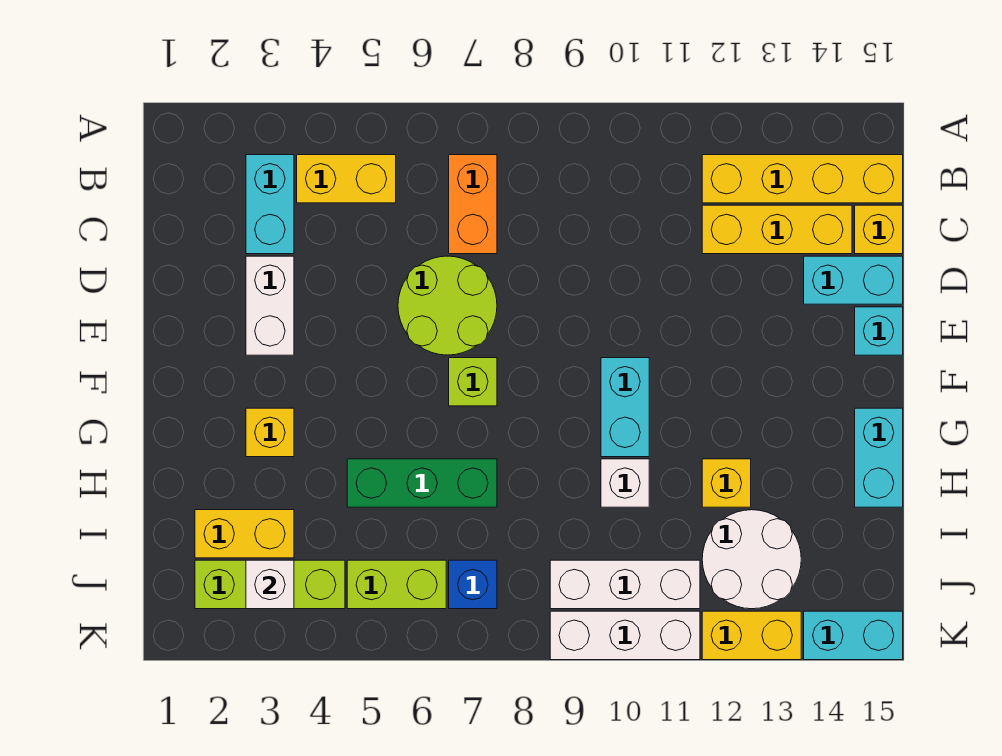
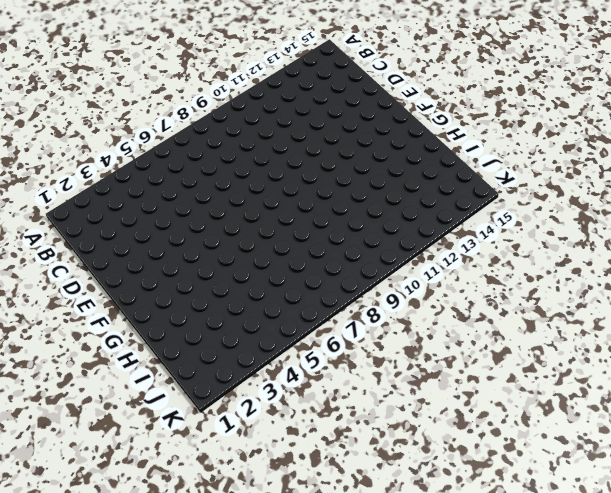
none -> cyan 1x2 brick [246,155,294,254]
none -> yellow 1x2 brick [297,155,396,203]
none -> orange 1x2 brick [449,155,497,254]

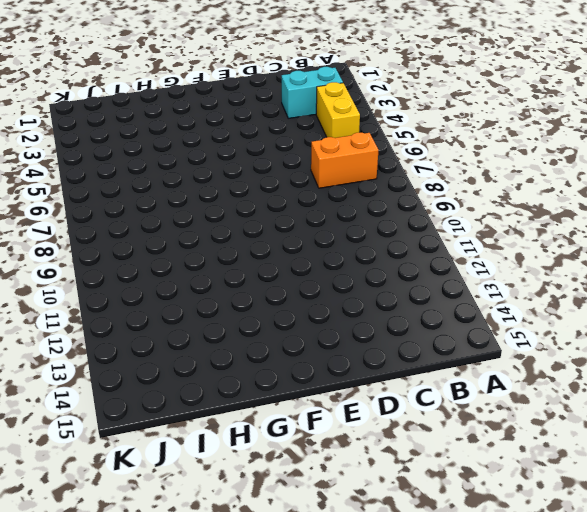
none -> yellow 1x4 brick [702,155,903,203]
none -> yellow 1x3 brick [702,205,852,254]
none -> yellow 1x1 brick [855,205,903,254]

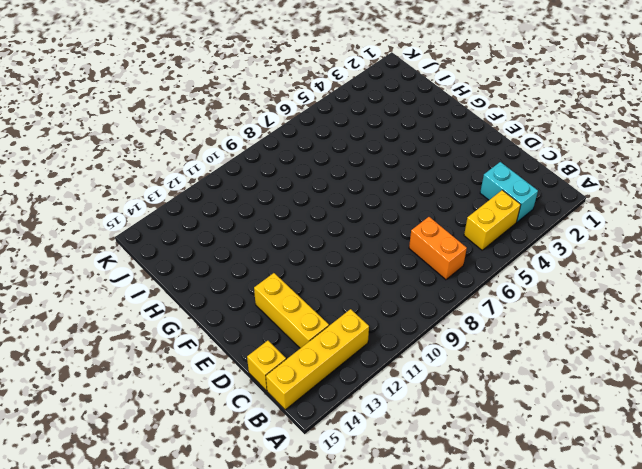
yellow 1x3 brick [254,273,329,348] -> yellow 1x3 brick turned to [702,205,852,254]
none -> white 1x2 brick [246,256,294,355]
none -> lime 2x2 round brick [398,256,497,355]
none -> cyan 1x2 brick [804,256,903,304]

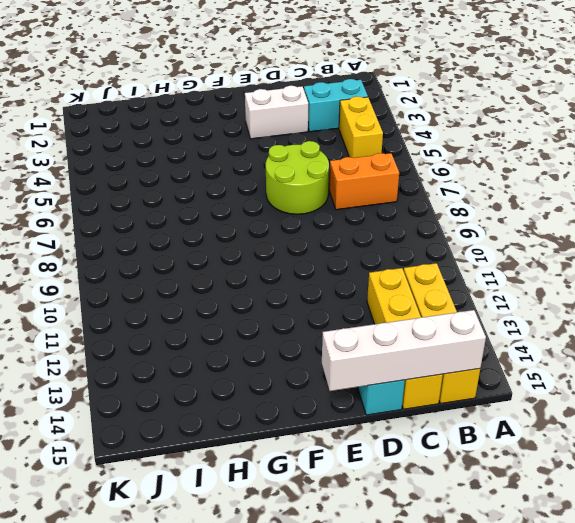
white 1x4 brick [322,310,486,391] -> none
none -> cyan 1x1 brick [855,307,903,355]
none -> lime 1x1 brick [449,358,497,406]
none -> cyan 1x2 brick [601,358,649,457]

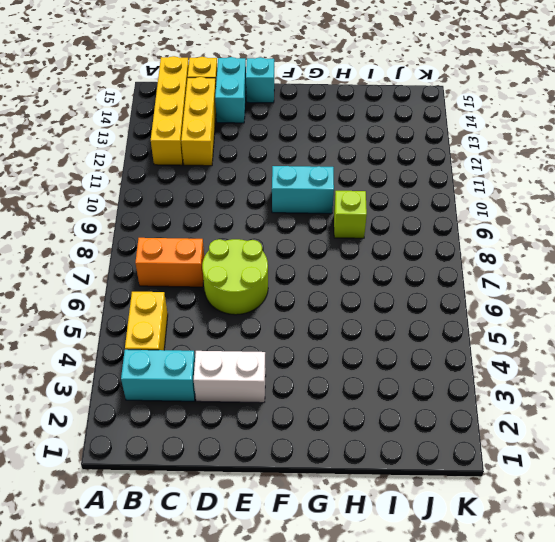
lime 1x1 brick [334,191,367,238] -> lime 1x1 brick moved to [449,358,497,406]
none -> yellow 1x1 brick [246,408,294,457]
none -> cyan 1x2 brick [855,408,903,507]
none -> green 1x3 brick [347,459,497,507]

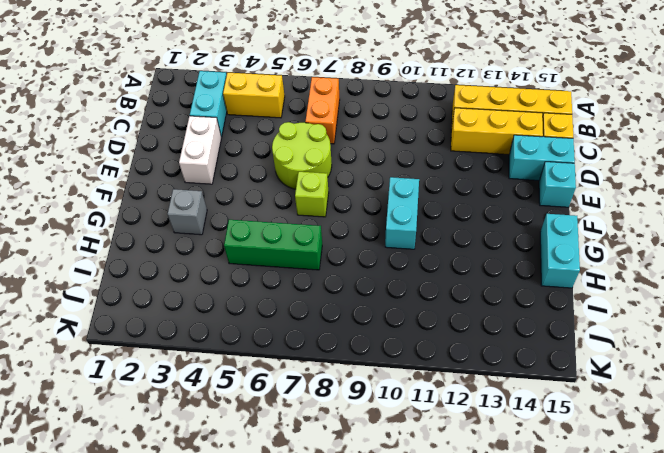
grey 1x1 brick [167,189,207,235] -> yellow 1x1 brick [246,408,294,457]
none -> white 1x1 brick [601,459,649,507]
none -> yellow 1x1 brick [702,459,751,507]
none -> yellow 1x2 brick [195,510,294,558]

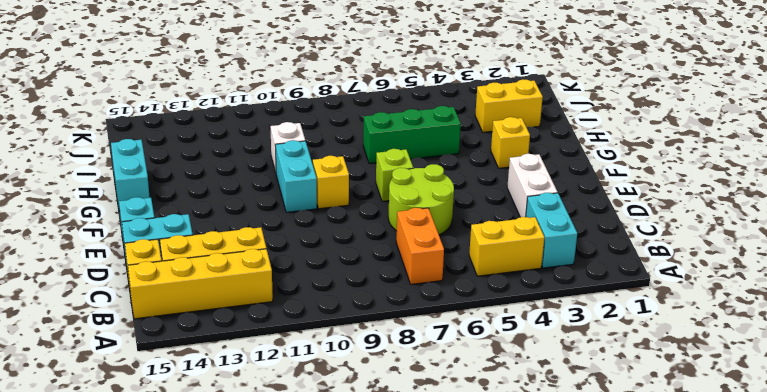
yellow 1x1 brick [312,156,349,209] -> yellow 1x1 brick moved to [702,459,751,507]
none -> white 2x2 round brick [702,510,801,609]
none -> lime 1x3 brick [195,560,345,609]
none -> lime 1x2 brick [347,560,446,609]

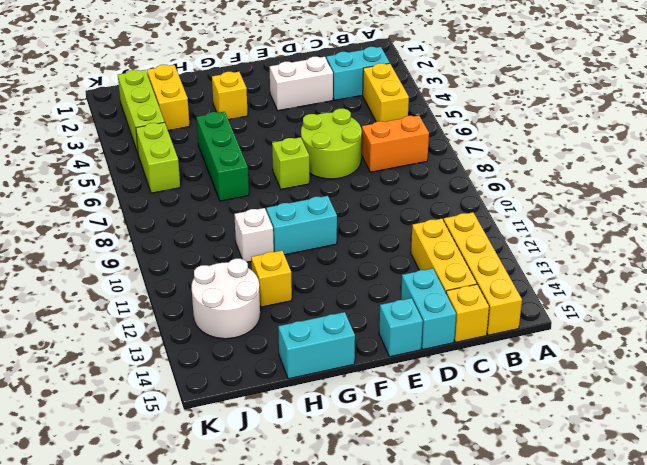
none -> blue 1x1 brick [449,560,497,609]
none -> white 1x3 brick [550,560,700,609]
none -> white 1x3 brick [550,611,700,660]

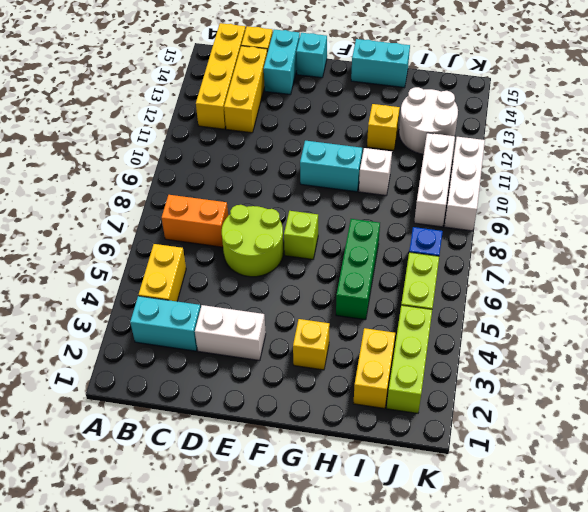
none -> yellow 1x2 brick [702,611,801,660]
none -> cyan 1x2 brick [804,611,903,660]
none -> white 1x1 brick [246,560,294,609]

